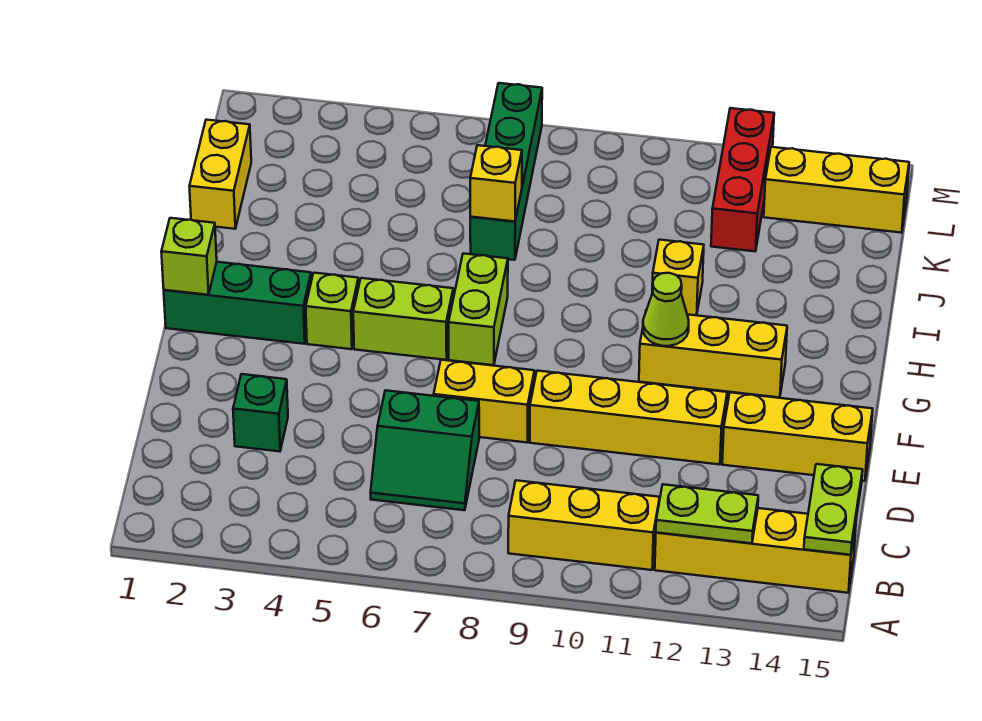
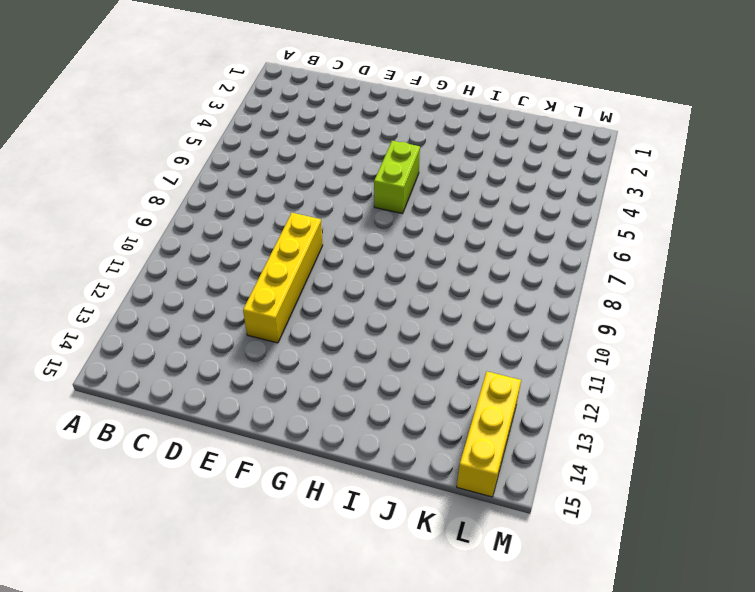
none -> yellow 1x3 brick [508,480,660,570]
none -> yellow 1x4 brick [655,508,856,593]
none -> green 2x2 slope [371,390,479,510]

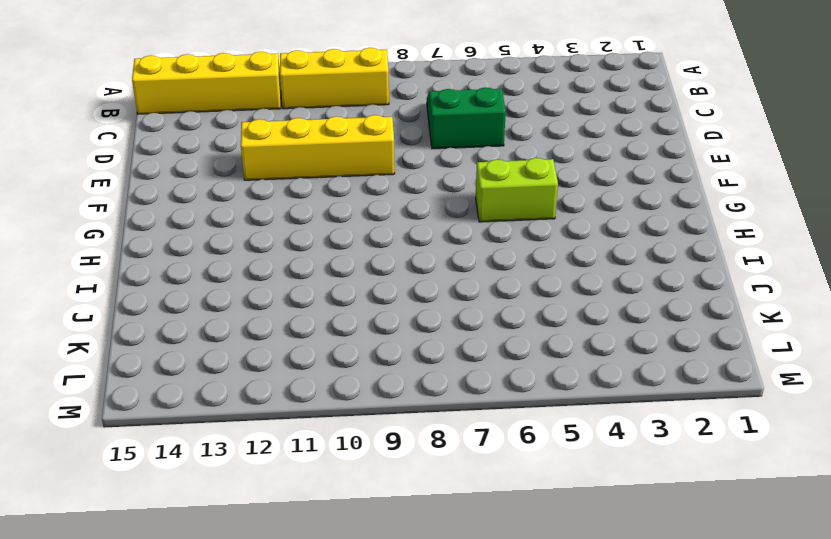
none -> green 1x1 brick [233,374,288,452]
none -> yellow 1x2 brick [434,360,534,443]
none -> yellow 1x3 brick [722,392,873,481]

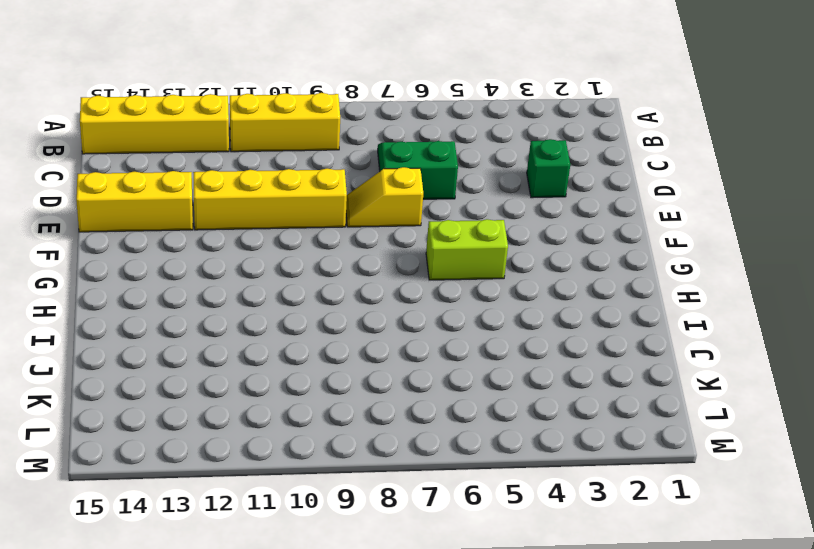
yellow 1x2 slope [346,167,423,227] -> yellow 1x2 brick [434,360,534,443]
none -> green 1x3 brick [164,262,311,344]
none -> lime 1x1 brick [306,273,359,349]
none -> lime 1x2 brick [449,253,508,365]

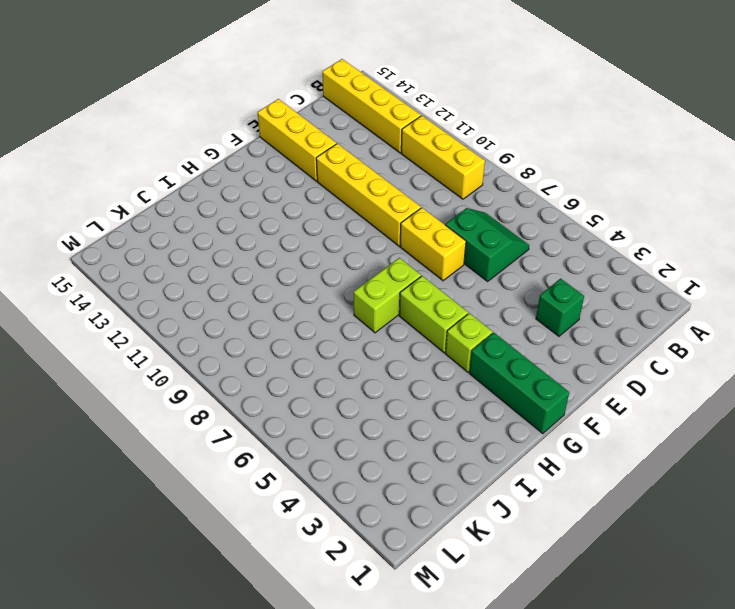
none -> yellow 1x3 brick [639,314,787,398]
none -> yellow 1x1 brick [652,240,704,315]
none -> yellow 1x2 brick [189,120,251,229]

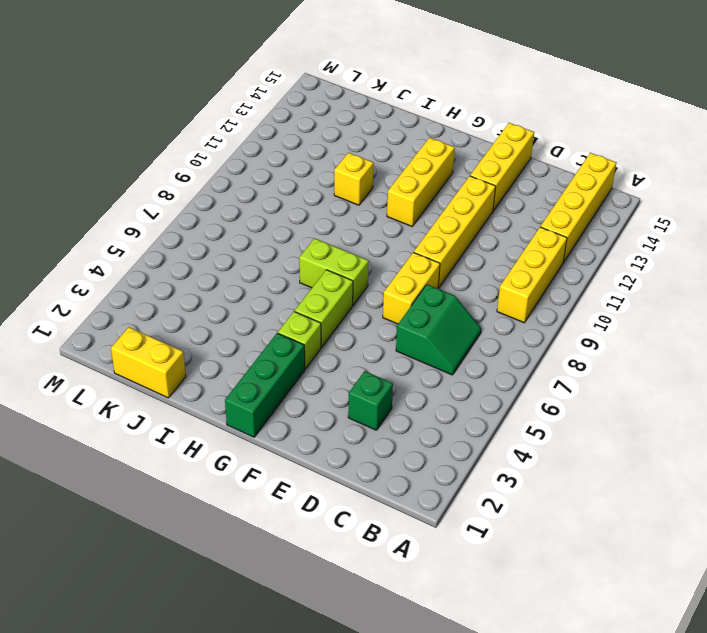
none -> green 1x4 brick [470,83,542,260]
none -> red 1x3 brick [711,108,774,251]
none -> yellow 1x3 brick [764,147,909,233]

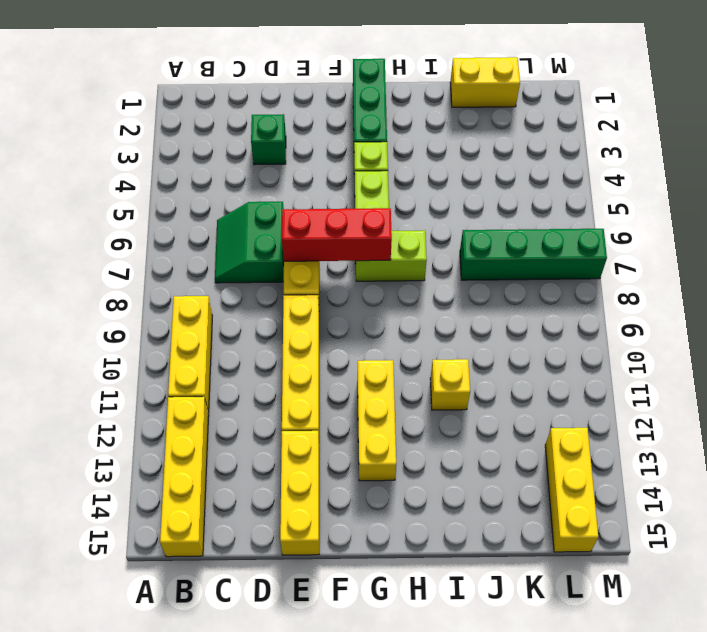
red 1x3 brick [282,208,392,261] -> red 1x3 brick moved to [711,108,774,251]
none -> lime 1x2 plate [656,484,758,543]
none -> lime 1x2 plate [804,464,863,555]
none -> lime 1x1 brick [161,218,217,295]

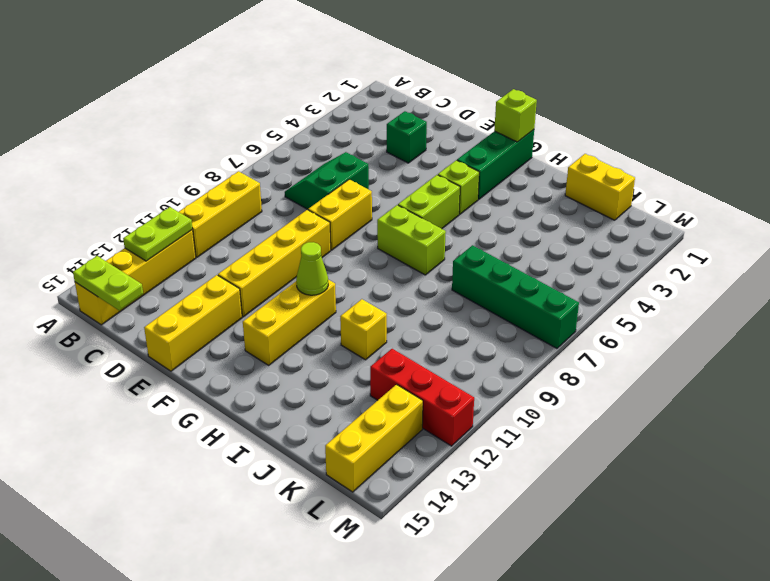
none -> yellow 1x1 brick [470,145,522,221]

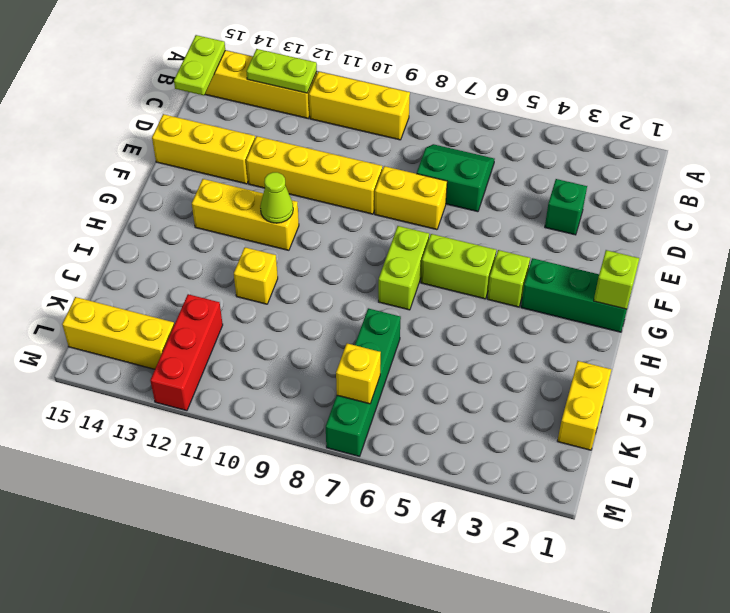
yellow 1x1 brick [336,343,381,404] -> yellow 1x1 brick moved to [470,145,522,221]

